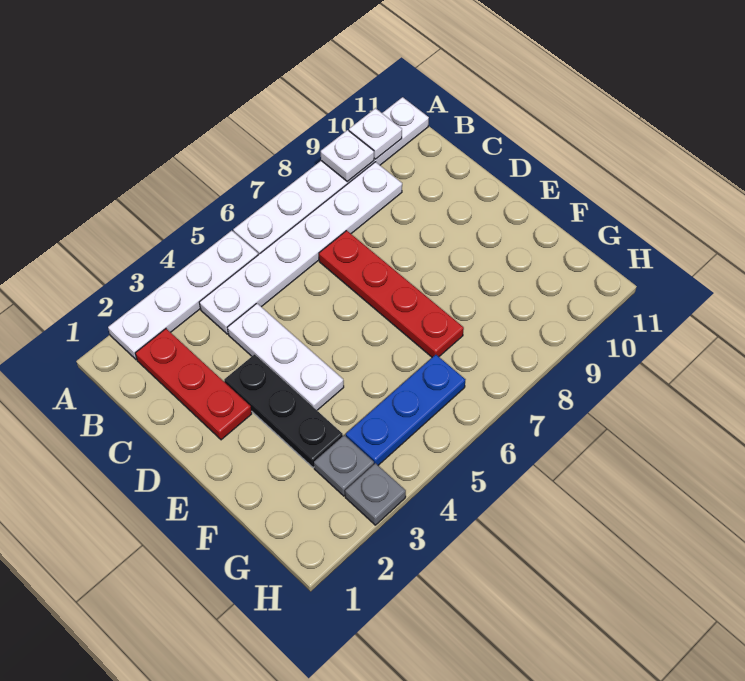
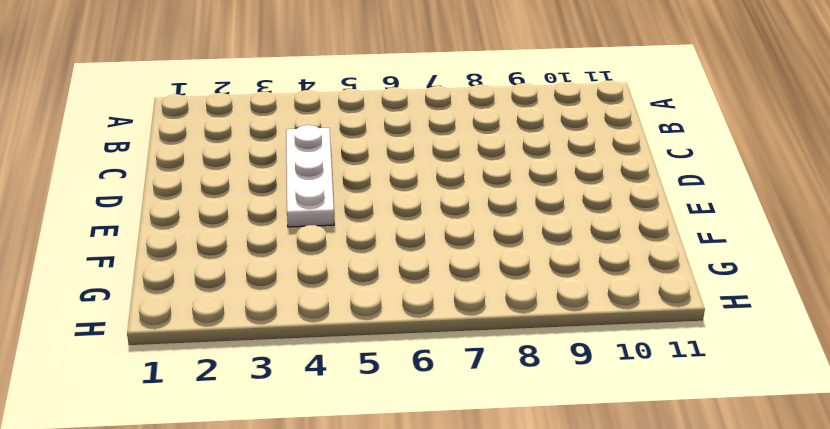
none -> white 1x4 plate [108,231,258,360]
none -> white 1x6 plate [233,97,429,255]
none -> red 1x3 plate [135,329,252,440]

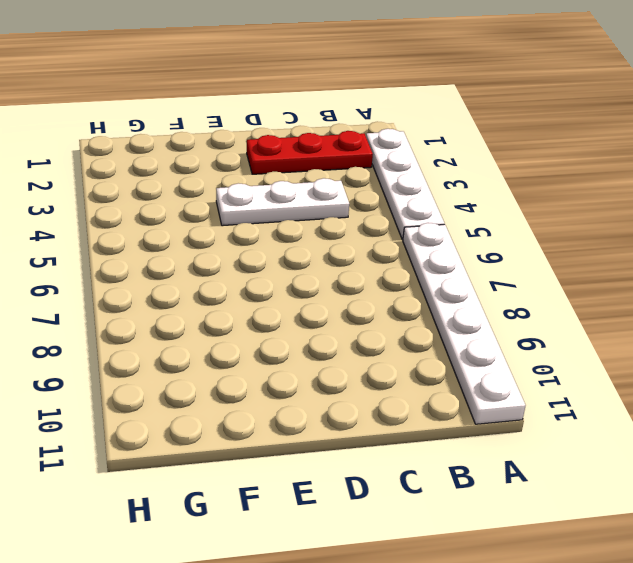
none -> white 1x6 plate [199,162,402,334]
none -> red 1x4 plate [319,231,464,357]
none -> black 1x3 plate [224,354,343,468]

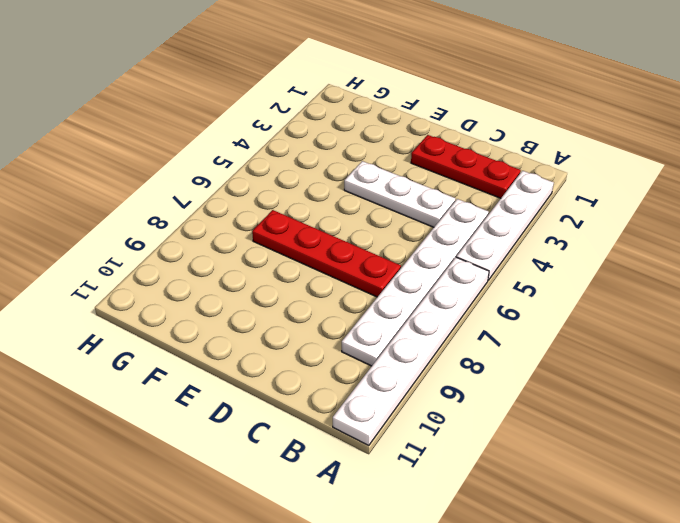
none -> black 1x3 plate [224,354,343,468]
none -> grey 1x1 plate [314,435,374,496]
none -> blue 1x3 plate [346,355,465,465]

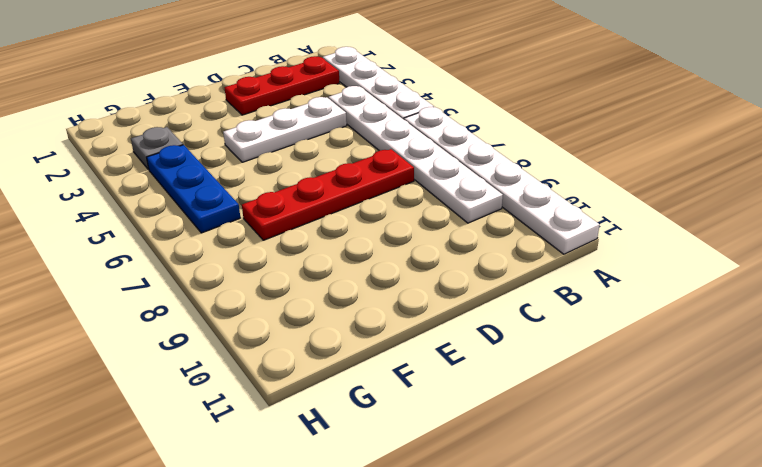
none -> black 1x3 plate [224,354,343,468]
none -> grey 1x1 plate [345,463,406,525]
none -> white 1x1 plate [321,130,374,182]

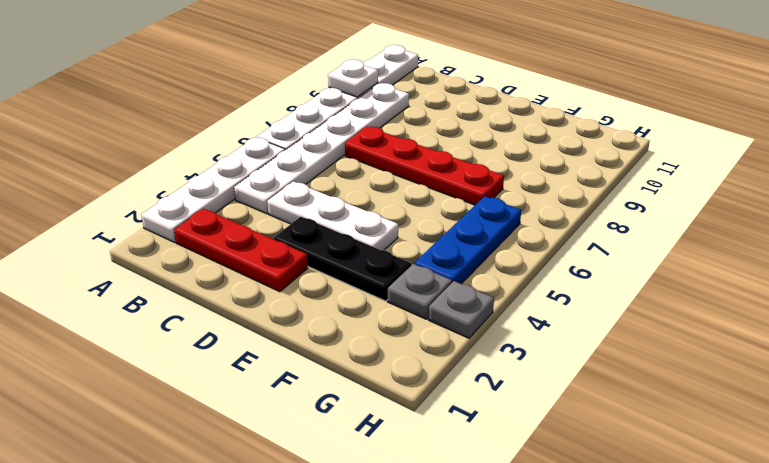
none -> white 1x1 plate [349,108,402,159]

